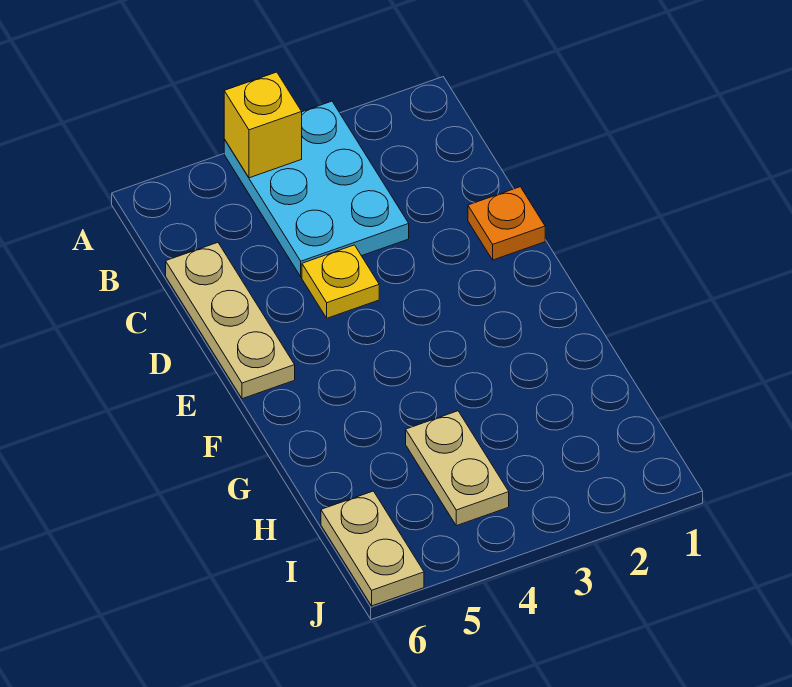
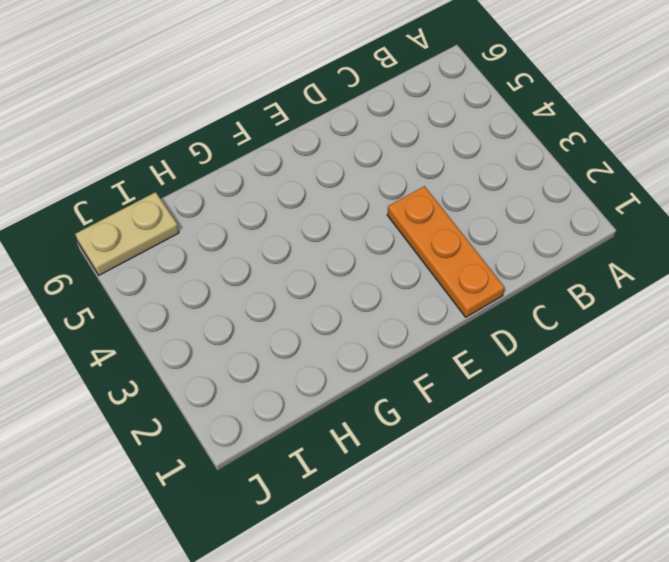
orange 1x3 plate [387,186,505,317] -> orange 1x1 plate [468,187,545,260]
none -> cyan 2x3 plate [224,101,409,277]
none -> tan 1x3 plate [166,243,295,399]

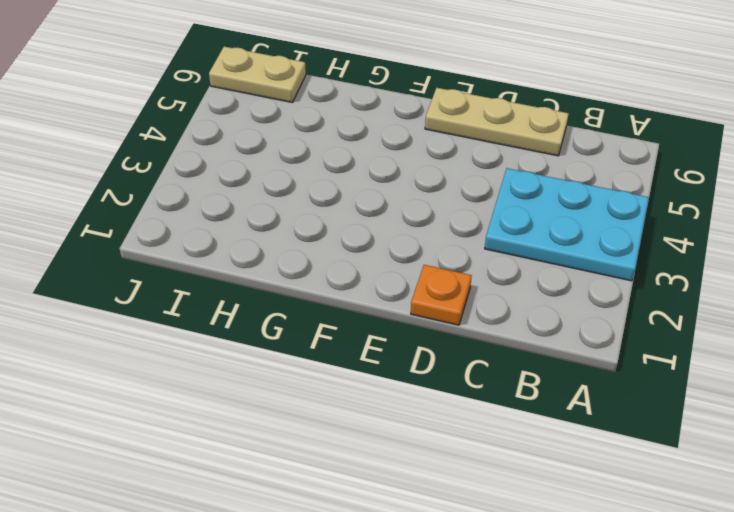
none -> yellow 1x1 plate [302,245,379,318]
none -> tan 1x2 plate [406,411,509,526]

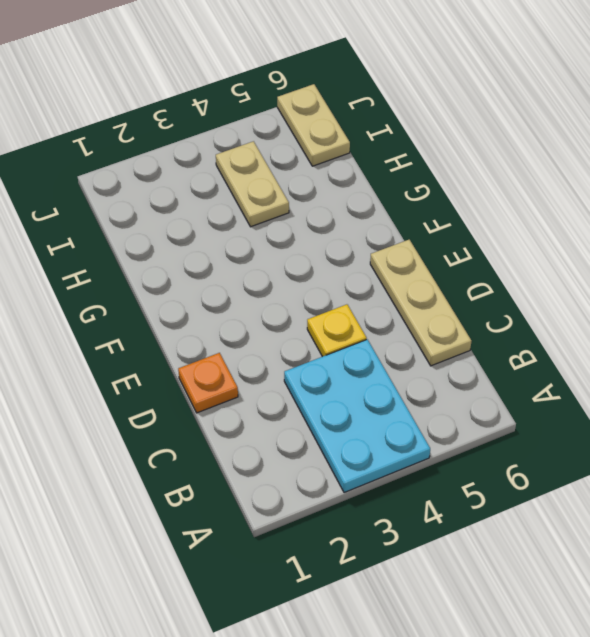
none -> yellow 1x1 brick [224,72,302,178]

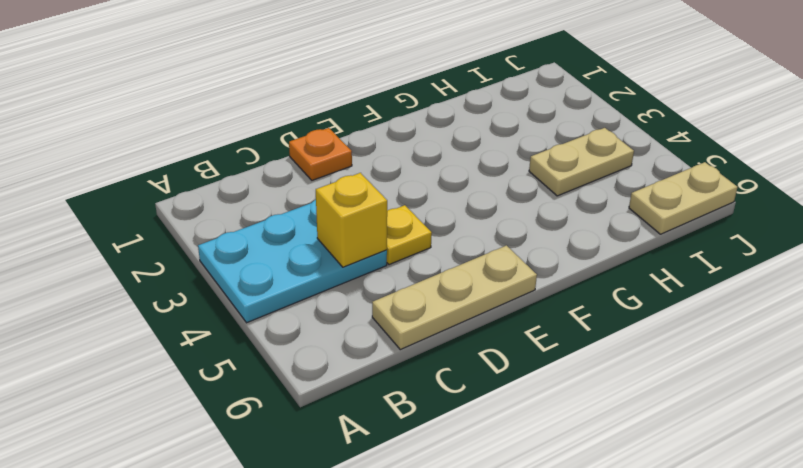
yellow 1x1 brick [316,173,387,267] -> yellow 1x1 brick moved to [224,72,302,178]

